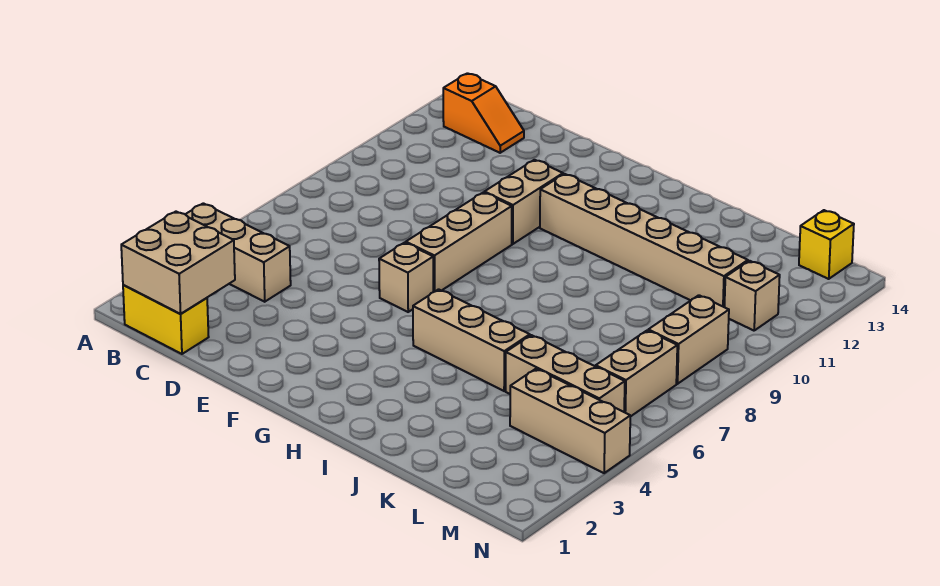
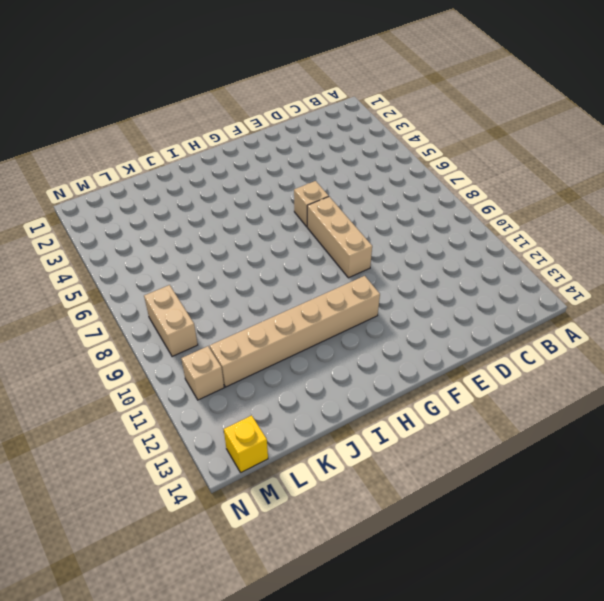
none -> tan 1x3 brick [185,203,291,302]
none -> yellow 1x2 brick [123,285,209,354]
none -> orange 1x2 slope [443,73,524,153]

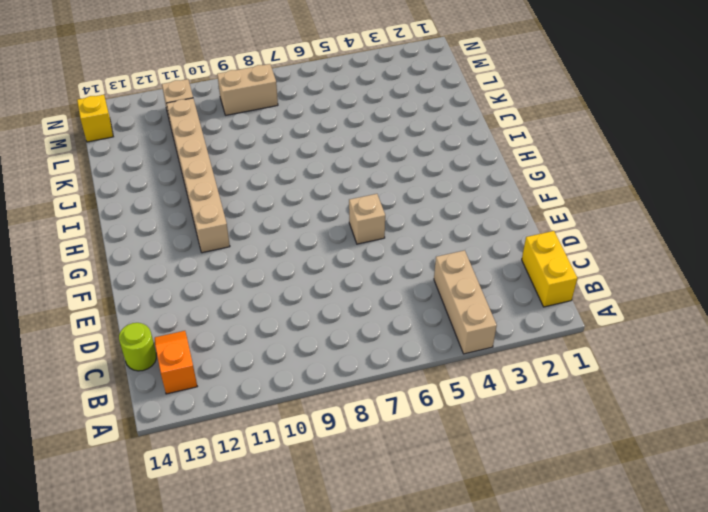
lime 1x1 round brick [119,323,156,371] -> none
none -> tan 1x3 brick [406,192,512,292]
none -> tan 1x2 brick [484,160,563,244]
none -> tan 1x3 brick [413,289,530,391]

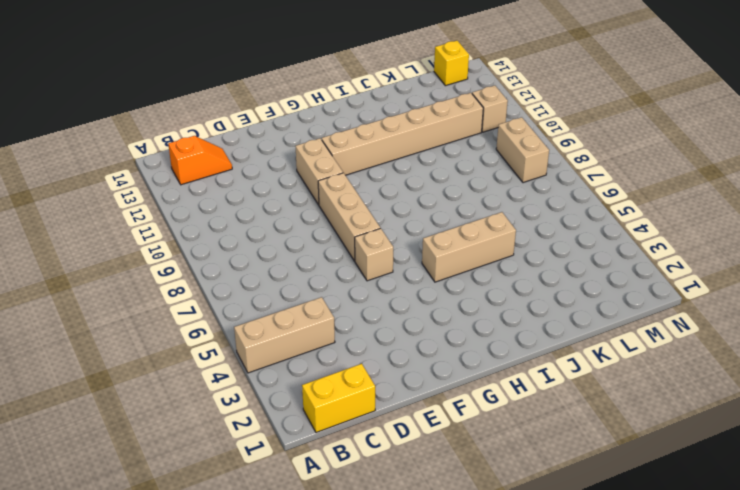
none -> tan 1x3 brick [506,335,625,412]
none -> tan 1x3 brick [510,369,630,473]
none -> tan 1x2 brick [596,330,677,417]

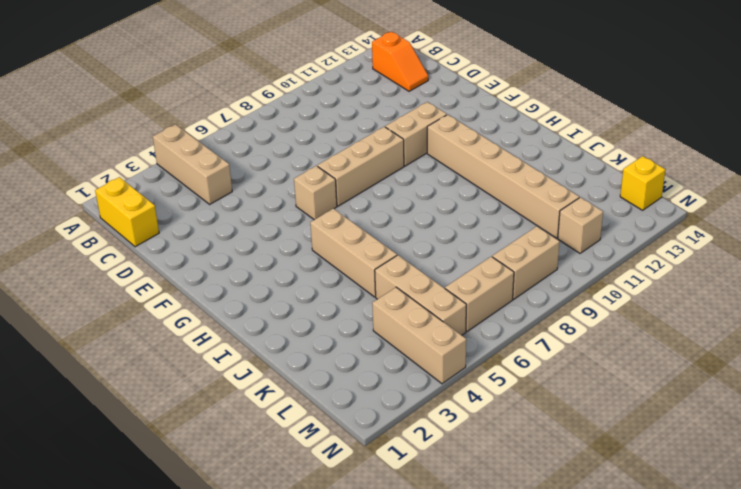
none -> tan 2x2 brick [121,212,235,314]

